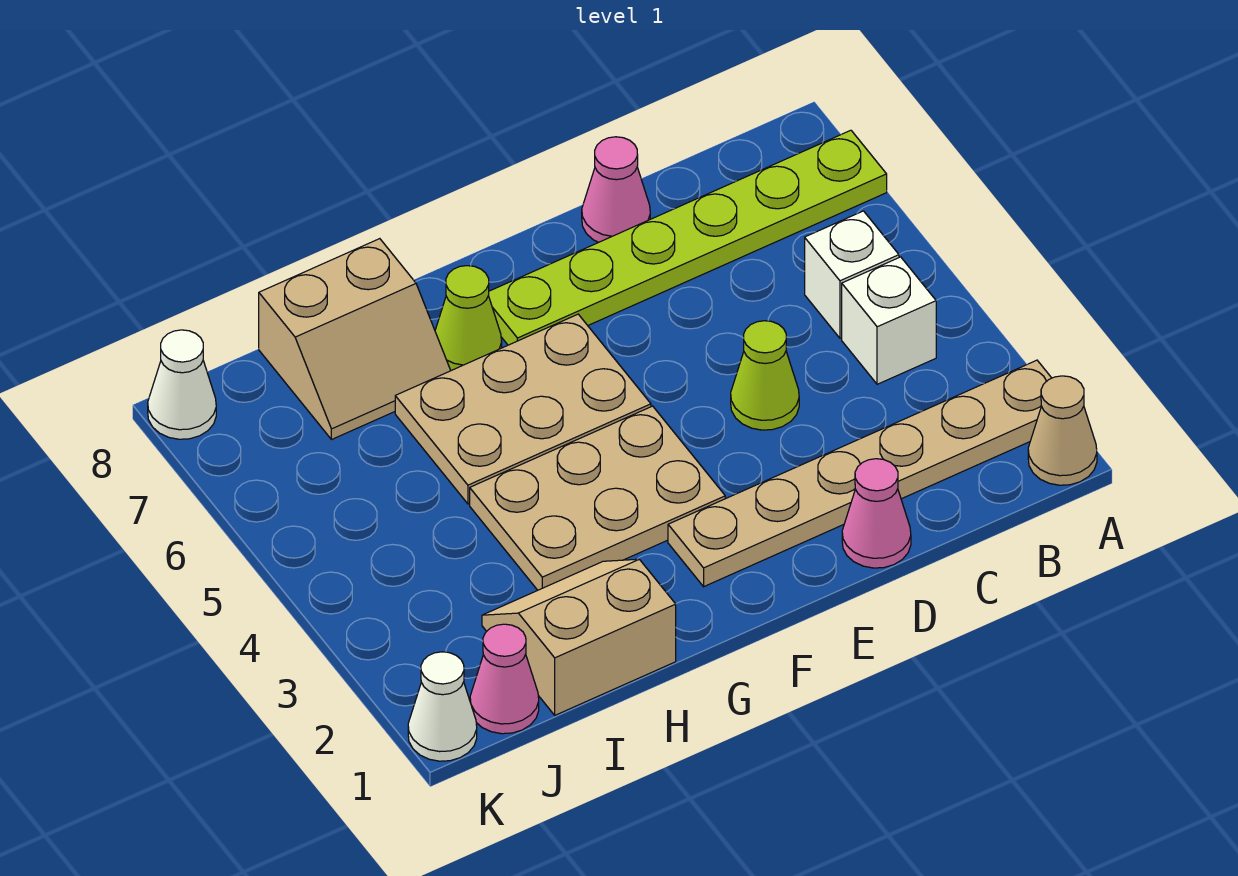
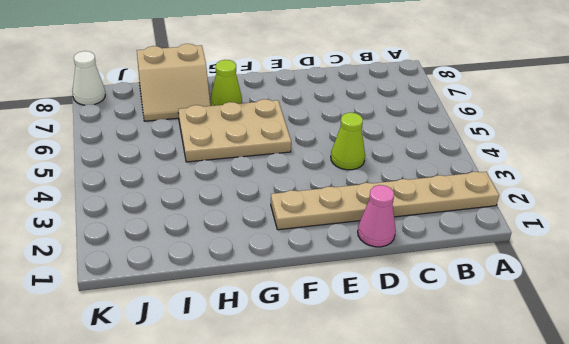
none -> tan 1x1 cone [1028,376,1097,485]
none -> lime 1x6 plate [488,130,887,345]
none -> white 1x1 brick [842,257,936,384]

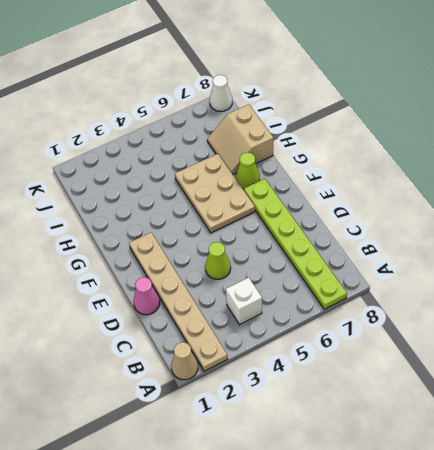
none -> white 1x1 brick [805,211,899,338]
none -> pink 1x1 cone [582,137,650,242]
none -> tan 2x3 plate [470,406,725,590]

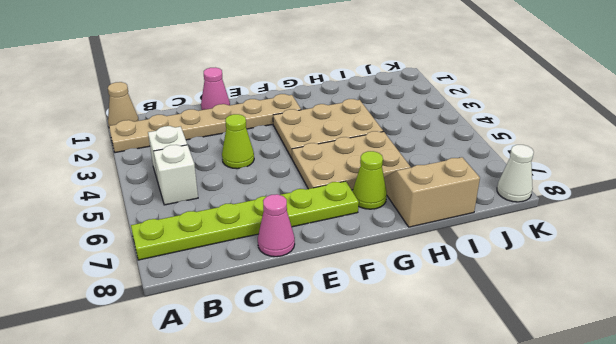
none -> tan 2x2 slope [482,559,676,715]
none -> pink 1x1 cone [470,624,539,734]
none -> white 1x1 cone [408,652,477,761]

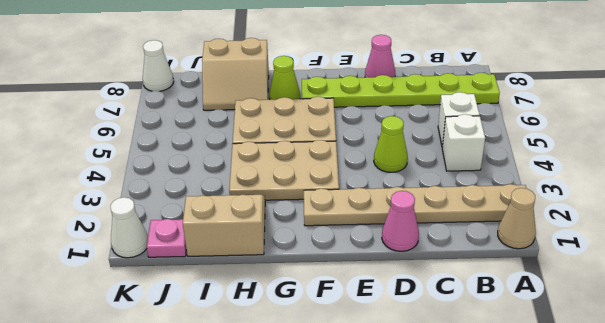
pink 1x1 plate [147,219,186,257] -> pink 1x1 cone [470,624,539,734]

